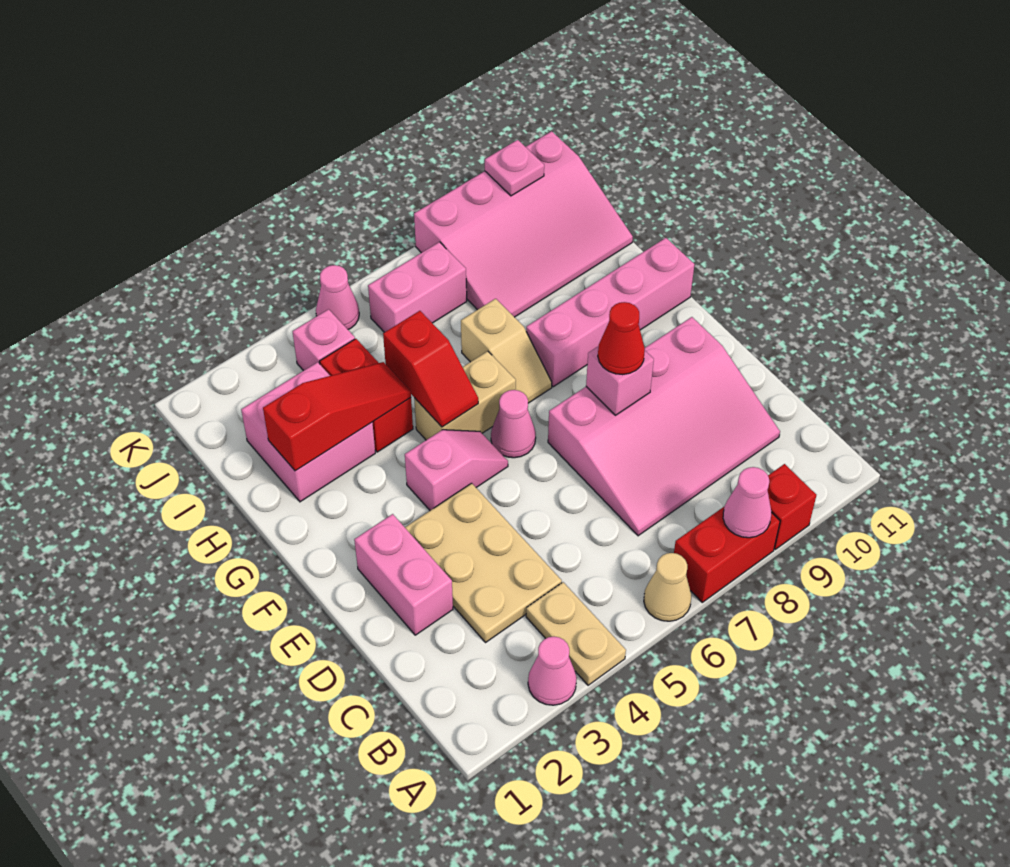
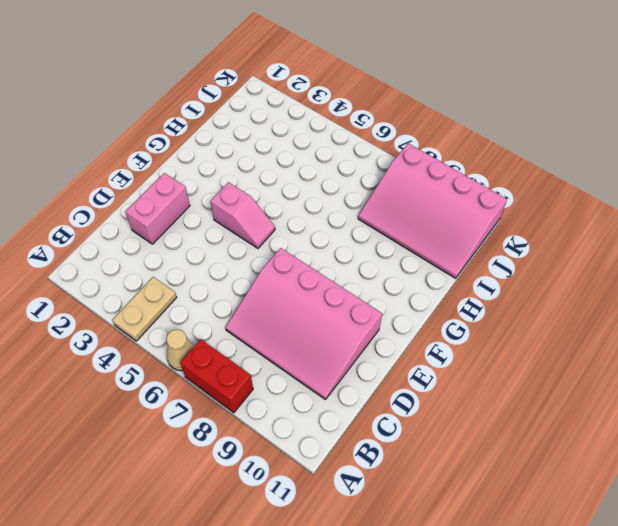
none -> pink 1x1 cone [528,637,577,705]
none -> red 1x1 brick [768,464,816,549]
none -> tan 2x3 plate [405,483,562,643]

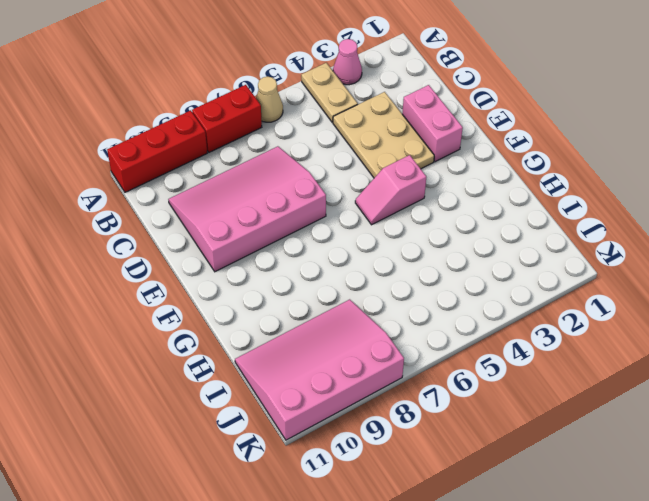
red 1x3 brick [107,110,207,192] -> red 1x1 brick [768,464,816,549]
none -> pink 1x1 cone [491,390,536,458]
none -> tan 1x2 brick [414,351,516,440]
none -> tan 1x2 slope [461,299,552,403]

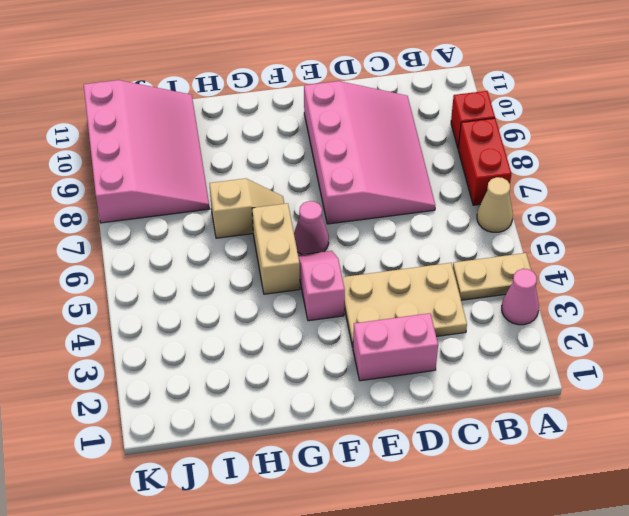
none -> pink 1x4 brick [526,238,695,387]
none -> pink 2x2 brick [241,362,375,502]
none -> red 1x2 brick [320,339,413,452]

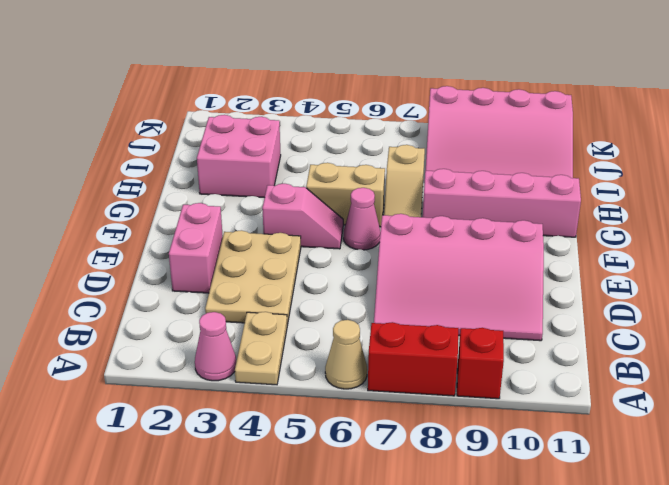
none -> red 1x2 brick [320,339,413,452]
none -> pink 1x1 brick [293,309,355,371]
none -> pink 1x2 brick [368,242,467,332]

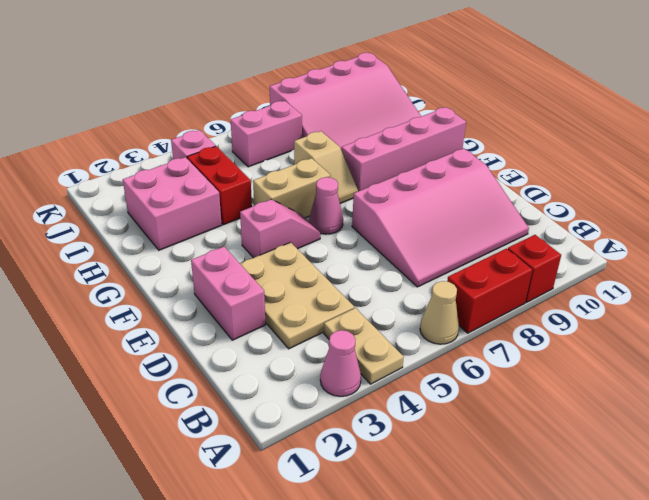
none -> pink 1x1 cone [316,265,359,329]
none -> pink 1x1 cone [723,467,771,538]
none -> pink 1x1 brick [586,346,654,415]

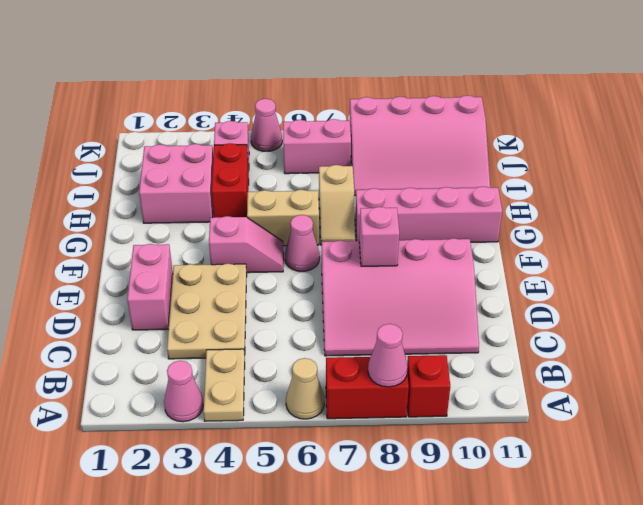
none -> red 1x2 slope [383,311,478,427]
none -> red 1x3 slope [263,362,411,471]
none -> pink 1x1 plate [485,140,544,196]

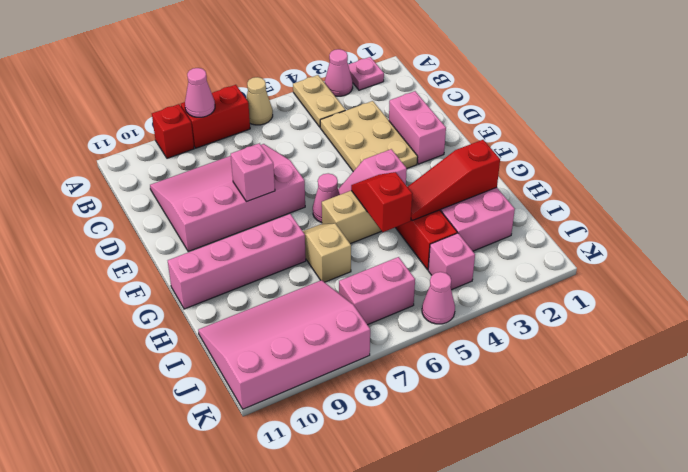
pink 1x1 plate [348,57,384,90] -> pink 1x1 plate moved to [485,140,544,196]
none -> red 1x1 cone [598,302,645,375]

